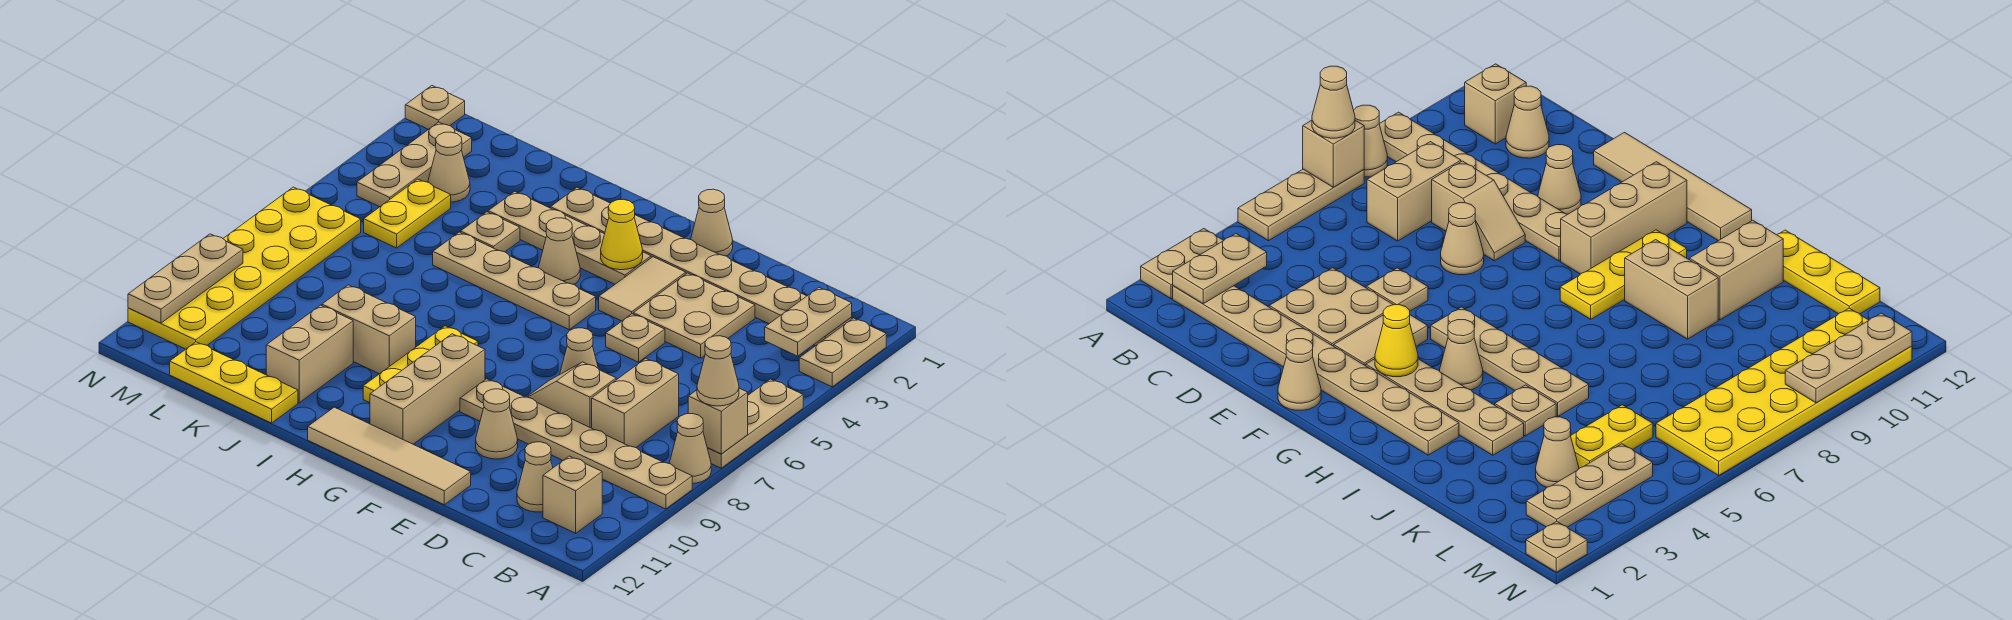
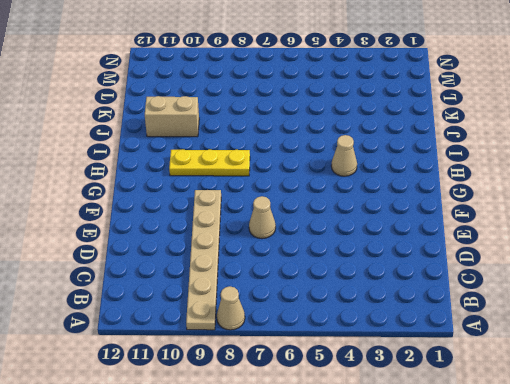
none -> tan 1x2 plate [799,318,886,387]
none -> tan 1x3 plate [707,379,803,468]
none -> tan 1x8 plate [551,188,852,346]
none -> tan 1x1 brick [543,456,602,533]

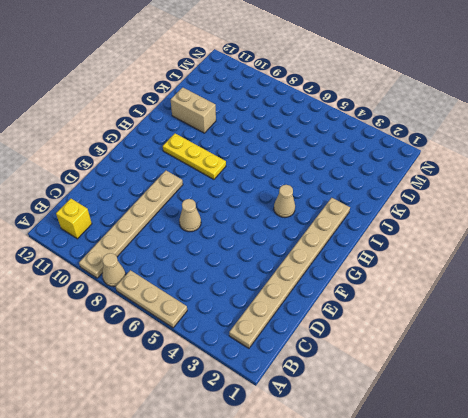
yellow 1x1 brick [56,199,92,239] -> tan 1x1 brick [543,456,602,533]
none -> tan 1x2 plate [799,318,886,387]
none -> tan 1x2 brick [592,358,679,448]
none -> tan 1x1 cone [517,442,553,512]
none -> tan 2x2 plate [633,273,755,358]

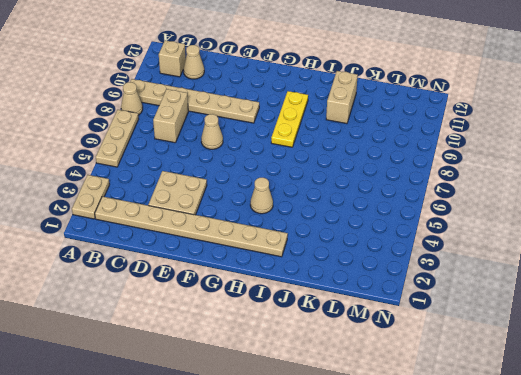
none -> tan 1x2 slope [527,362,616,428]
none -> tan 1x1 plate [606,314,665,362]
none -> tan 1x1 cone [476,389,518,459]
none -> tan 1x4 tile [308,407,471,505]

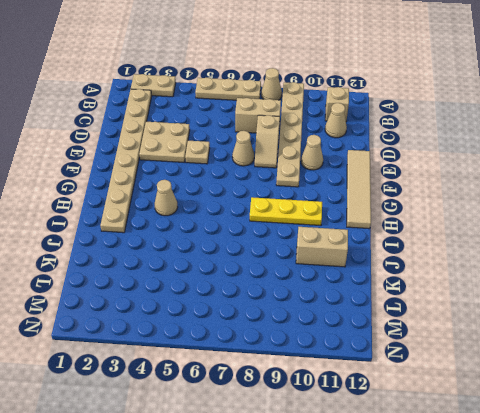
none -> tan 1x1 cone [691,189,733,256]
none -> tan 1x2 tile [599,257,686,321]
none -> tan 1x4 plate [488,191,651,284]
none -> tan 1x4 plate [433,232,596,330]

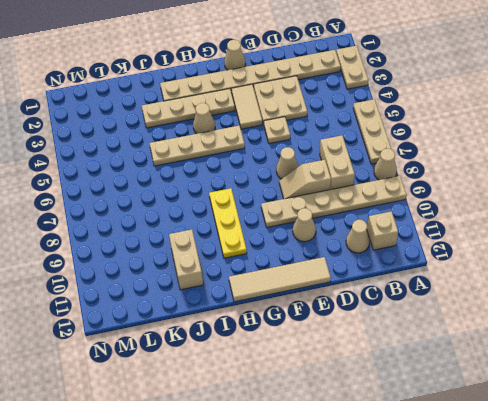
none -> tan 1x3 brick [370,334,485,444]
none -> tan 1x2 brick [322,285,416,374]
none -> tan 1x1 plate [461,212,520,252]
none -> yellow 1x3 plate [170,342,298,423]

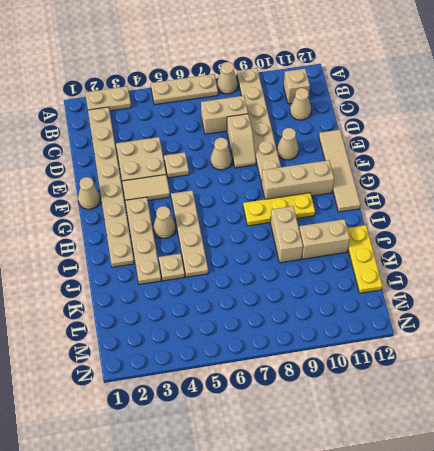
none -> tan 1x1 cone [428,132,470,202]
none -> yellow 1x2 plate [364,179,451,248]
none -> tan 1x3 plate [357,122,472,207]
none -> yellow 2x6 plate [128,187,361,349]

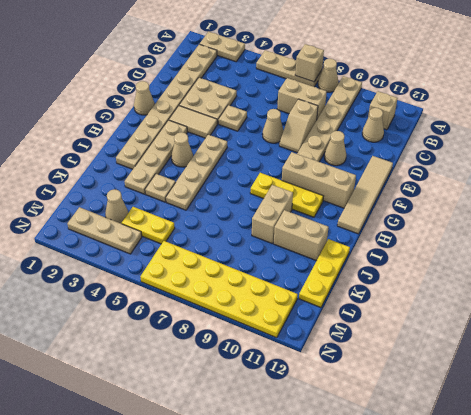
none -> tan 1x1 plate [405,86,465,129]
none -> tan 1x2 plate [765,288,852,356]
none -> yellow 1x1 cone [601,199,643,270]
none -> tan 1x3 plate [128,234,243,323]

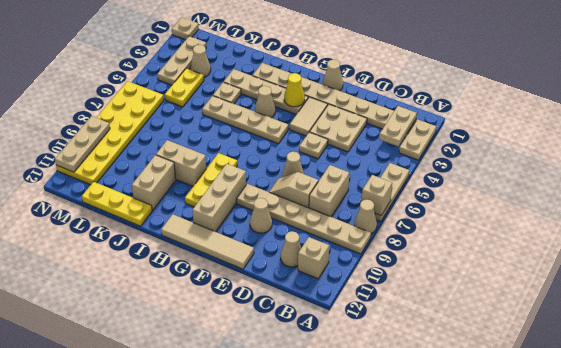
none -> tan 1x1 cone [697,336,739,406]

